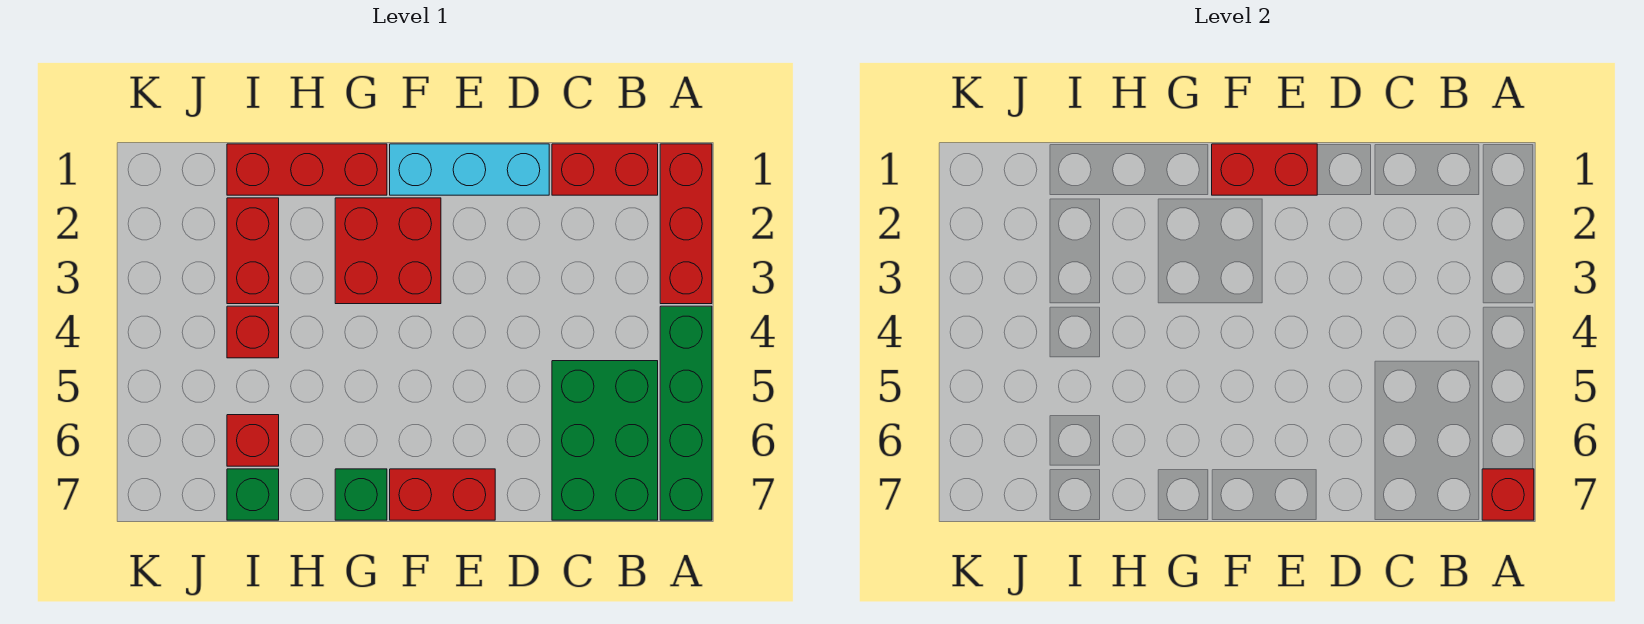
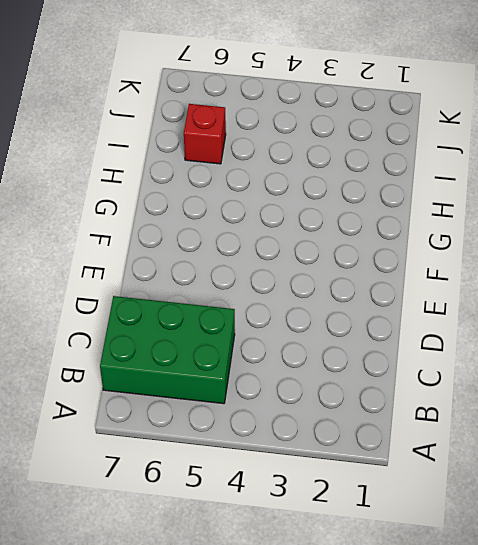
none -> red 1x3 brick [660,144,712,304]
none -> green 1x4 brick [660,306,712,520]
none -> red 1x2 brick [552,144,658,195]

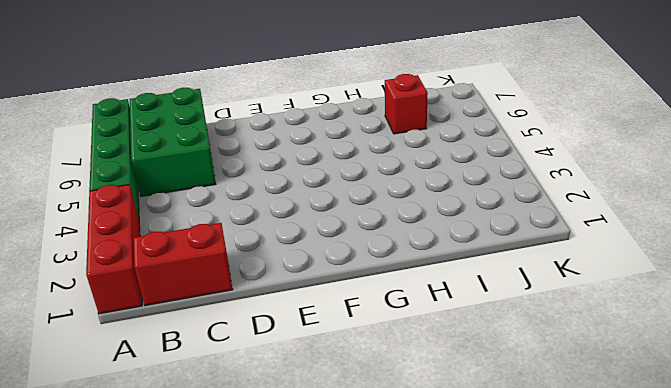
none -> cyan 1x3 brick [390,144,549,195]
none -> red 1x2 brick [390,469,495,520]
none -> red 2x2 brick [335,198,441,304]

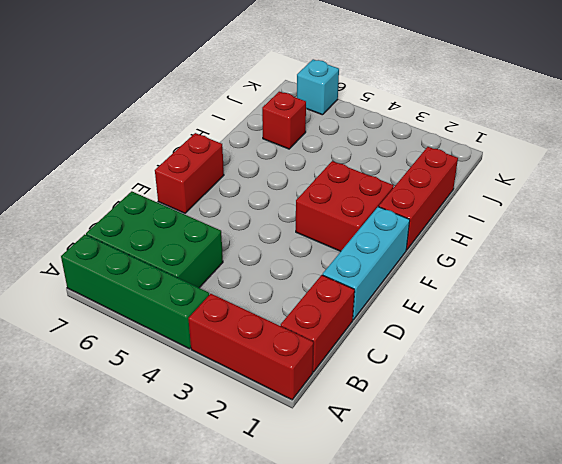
cyan 1x1 brick [297,59,339,115] -> none
none -> green 1x1 brick [335,469,387,520]
none -> red 1x2 brick [227,198,279,304]
none -> red 1x1 brick [227,306,279,358]

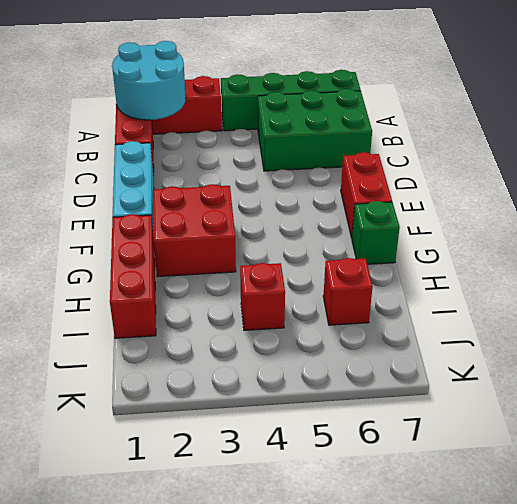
cyan 2x2 round brick [112,41,186,120] -> none
none -> red 1x2 brick [227,198,279,304]
none -> green 1x1 brick [227,469,279,520]
none -> red 1x1 brick [1482,469,1534,520]

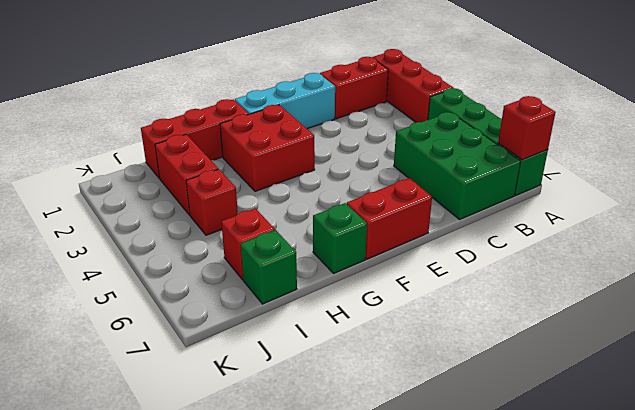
none -> red 1x2 brick [1212,144,1317,195]

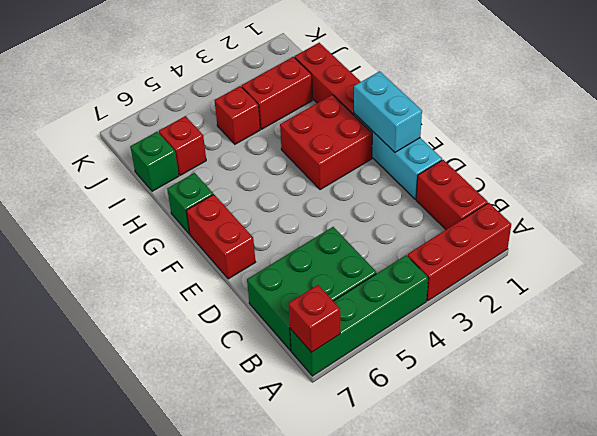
cyan 1x2 brick [354,71,422,152] -> red 1x2 brick [1212,144,1317,195]

